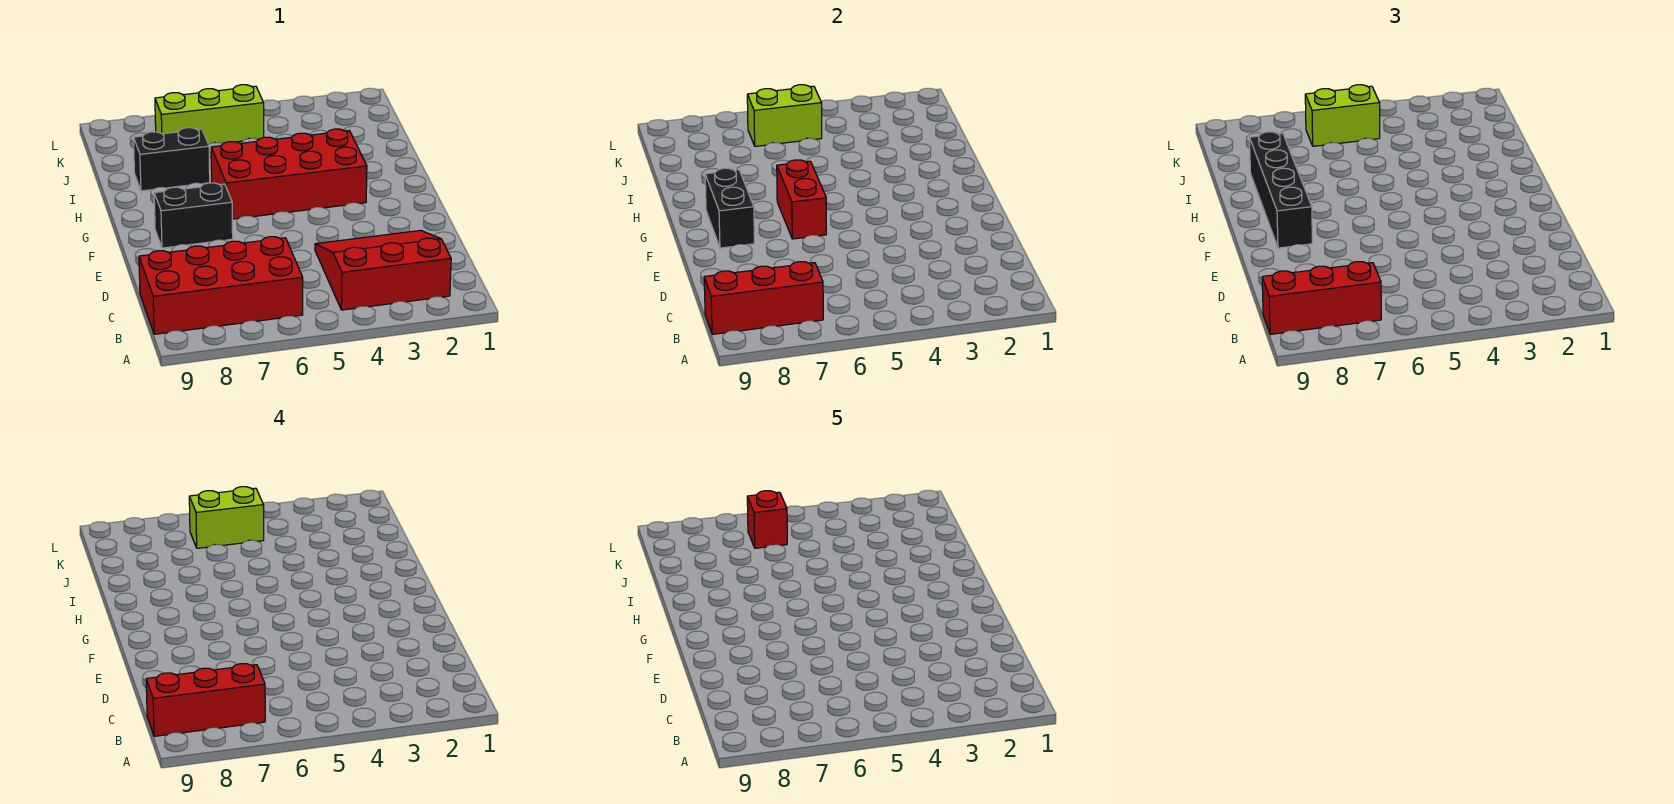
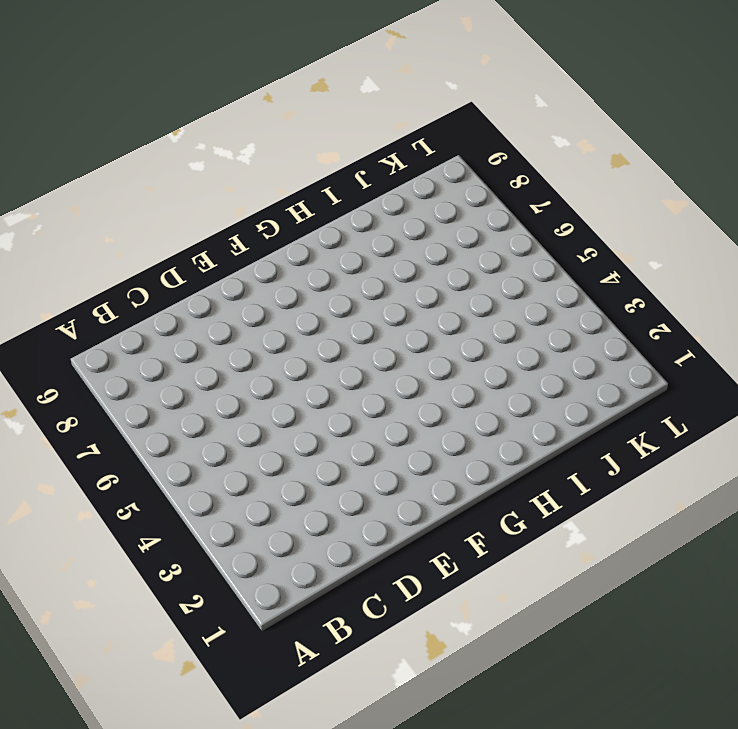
none -> red 3x3 slope [315,230,451,310]
none -> red 2x4 brick [139,237,303,334]
none -> black 1x2 brick [154,183,233,248]

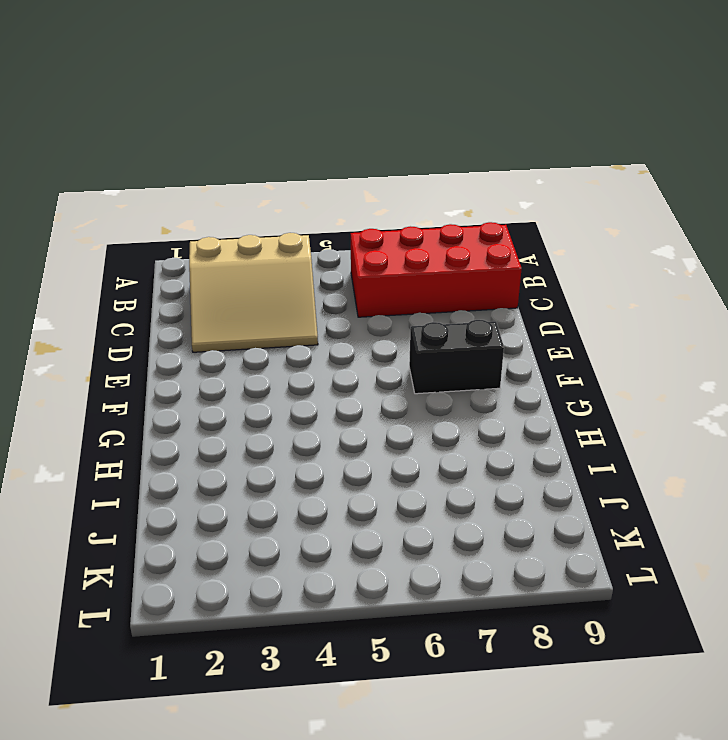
tan 3x3 slope [189,233,318,352] -> red 3x3 slope [315,230,451,310]
none -> red 2x4 brick [211,129,367,219]
none -> black 1x2 brick [134,128,210,191]
none -> lime 1x3 brick [155,85,264,145]

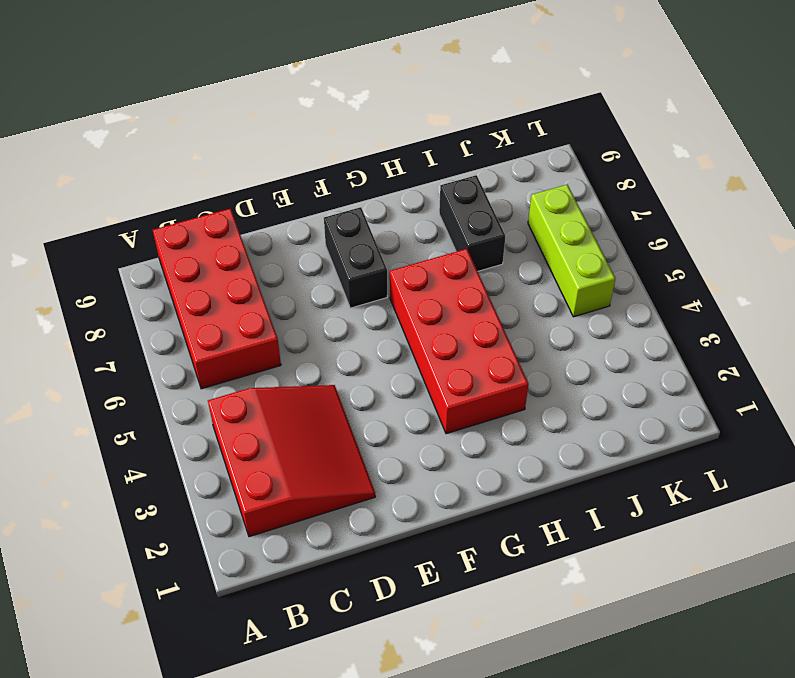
none -> red 1x3 brick [704,262,823,334]
none -> red 1x2 brick [777,160,826,239]
none -> black 1x2 brick [705,168,754,248]

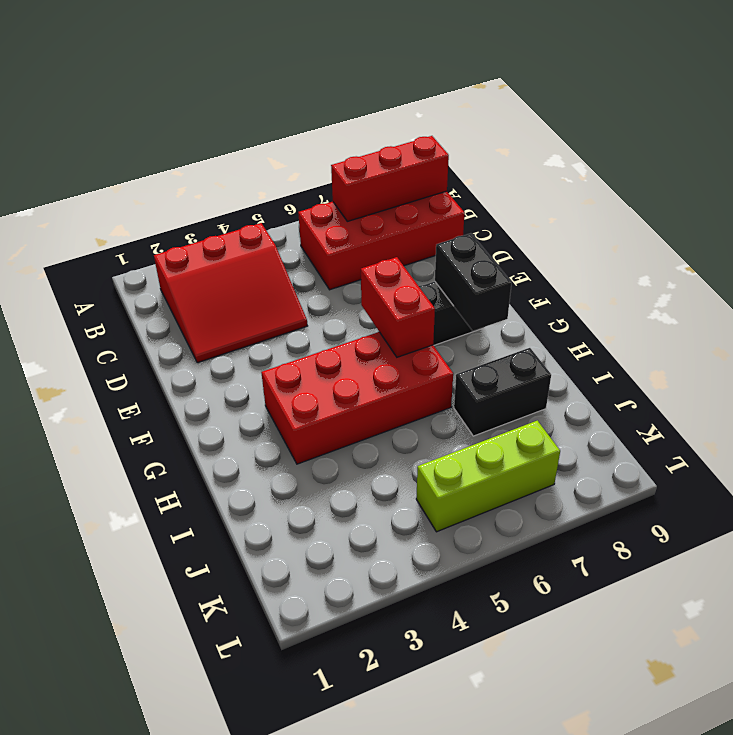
none -> lime 1x2 brick [747,85,822,146]
none -> red 1x3 brick [1262,262,1381,334]
none -> black 1x4 brick [1250,132,1312,248]

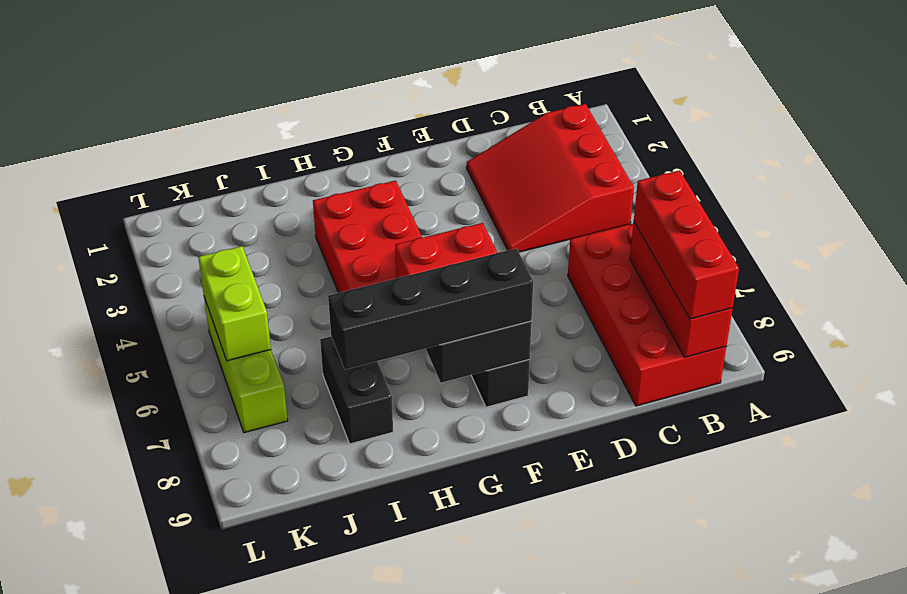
none -> lime 1x2 brick [1305,85,1380,146]
none -> red 1x3 brick [146,664,265,736]
none -> lime 1x2 brick [189,487,264,548]

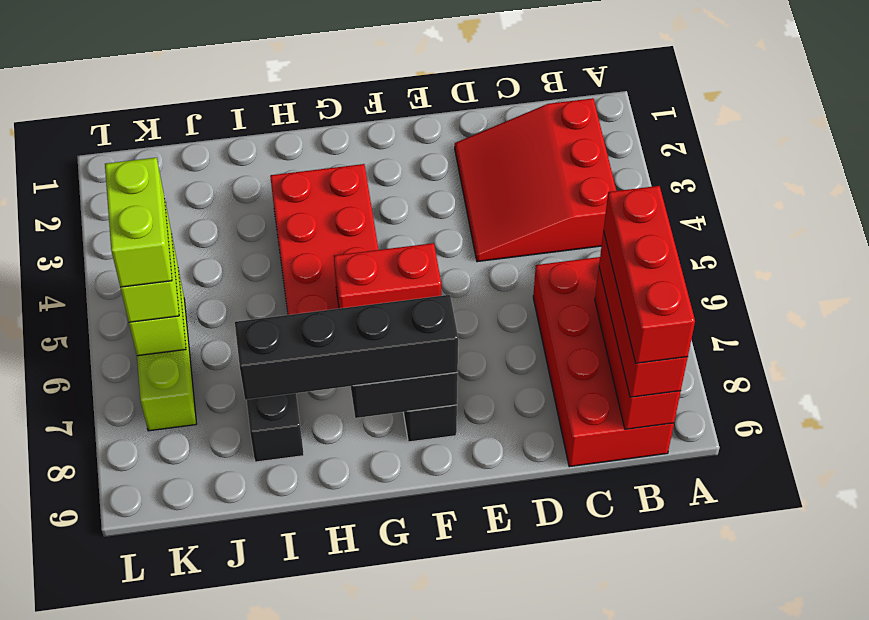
none -> red 1x1 brick [747,491,787,548]

